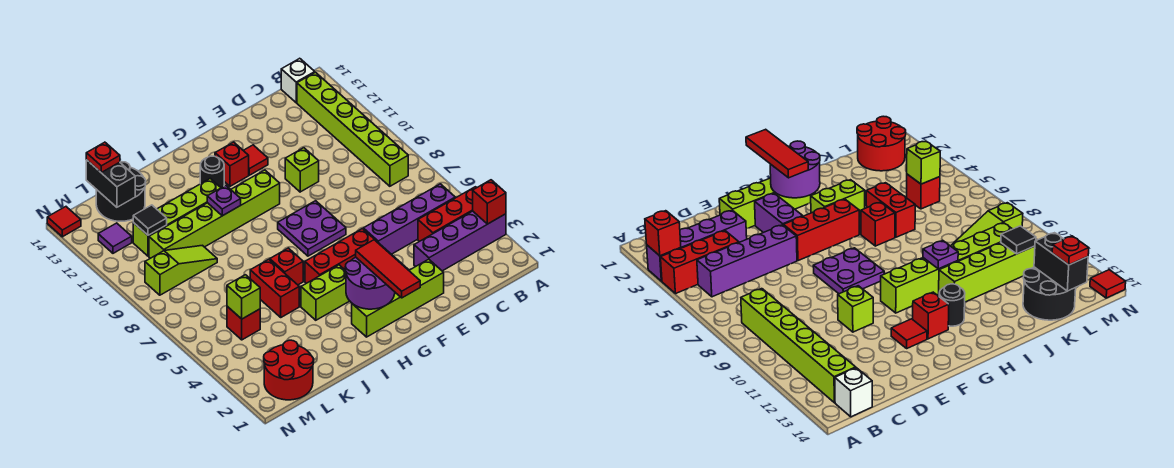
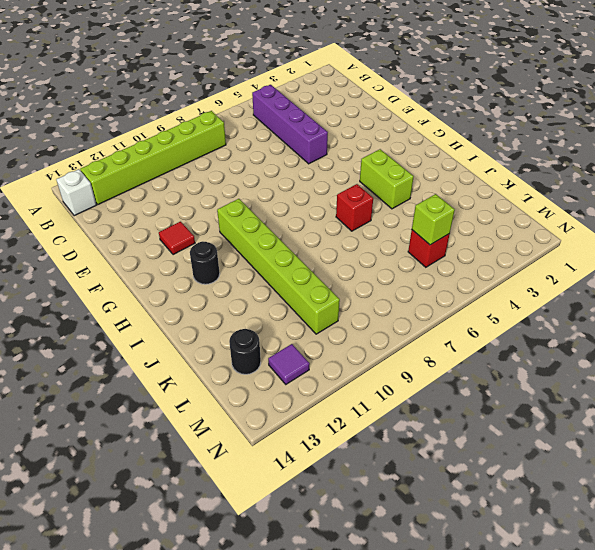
black 1x1 round brick [229,329,261,374] -> black 2x2 round brick [96,162,146,221]
none -> purple 1x4 brick [414,211,506,271]
none -> red 1x3 brick [418,187,477,242]
none -> lime 1x4 brick [352,259,444,337]
none -> lime 1x1 brick [285,148,319,192]

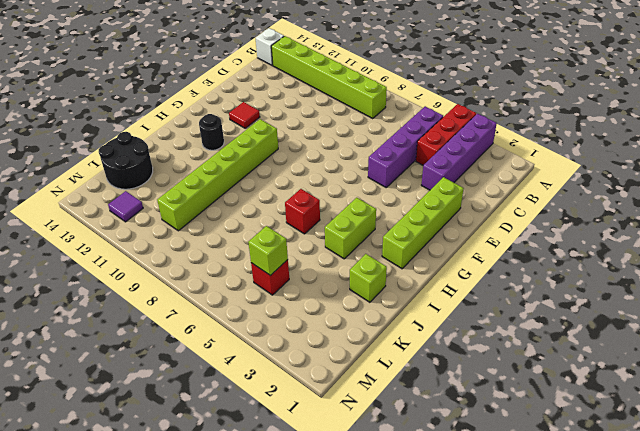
lime 1x1 brick [350,254,387,302] -> lime 1x1 brick moved to [285,148,319,192]
none -> purple 1x2 brick [755,193,803,233]
none -> red 1x3 brick [305,229,377,283]
none -> purple 2x2 plate [278,201,346,256]
none -> red 1x1 brick [215,142,249,186]

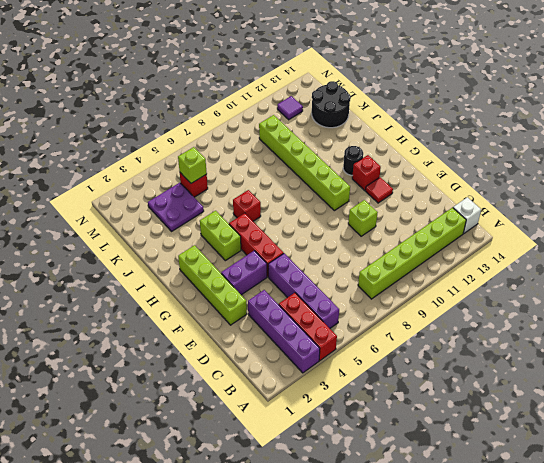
purple 2x2 plate [148,183,204,231] -> purple 2x2 plate moved to [278,201,346,256]
none -> lime 1x4 brick [133,178,221,256]
none -> red 1x2 brick [250,259,299,317]
none -> lime 1x3 slope [145,245,217,295]
none -> red 2x2 round brick [264,340,314,400]

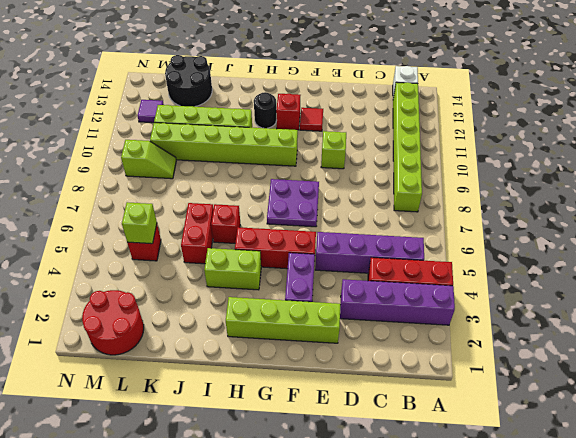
lime 1x2 slope [121,140,176,179] -> lime 1x3 slope [145,245,217,295]
none -> red 1x1 tile [47,207,81,237]
none -> red 1x1 brick [473,180,506,224]
none -> purple 2x2 round brick [345,257,395,309]
none -> purple 1x1 plate [207,186,241,216]

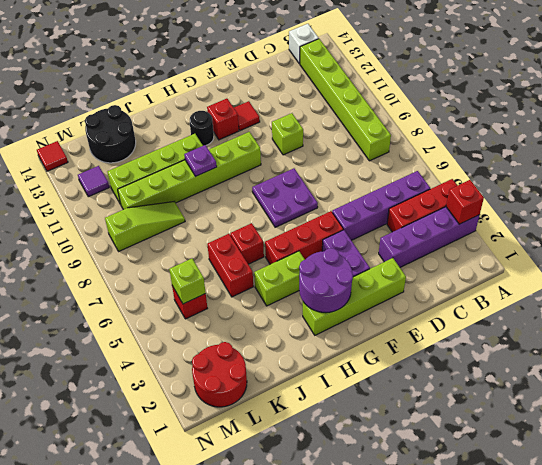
none -> black 1x1 tile [133,205,167,235]
none -> black 1x2 brick [86,160,135,207]
none -> red 1x3 tile [356,240,420,298]
none -> red 1x1 plate [86,142,120,172]

